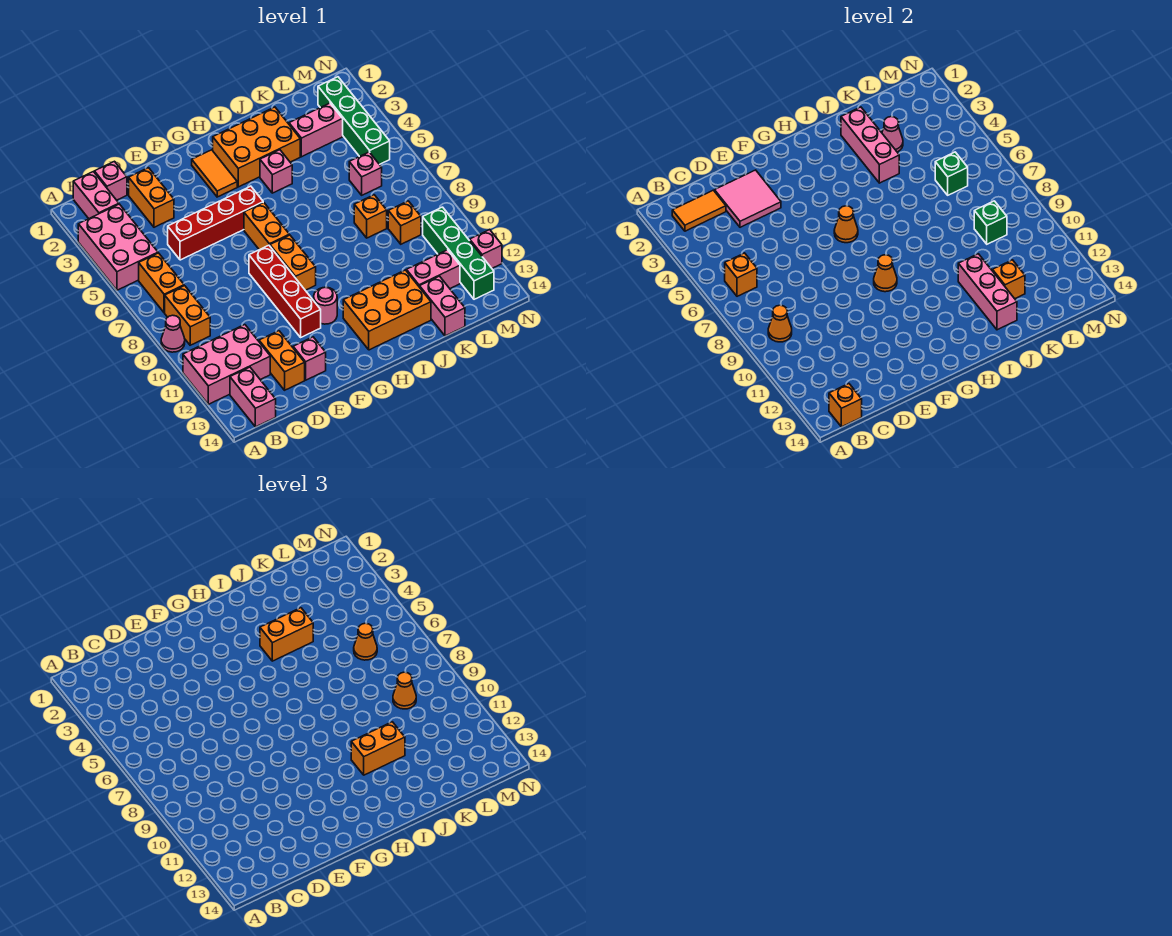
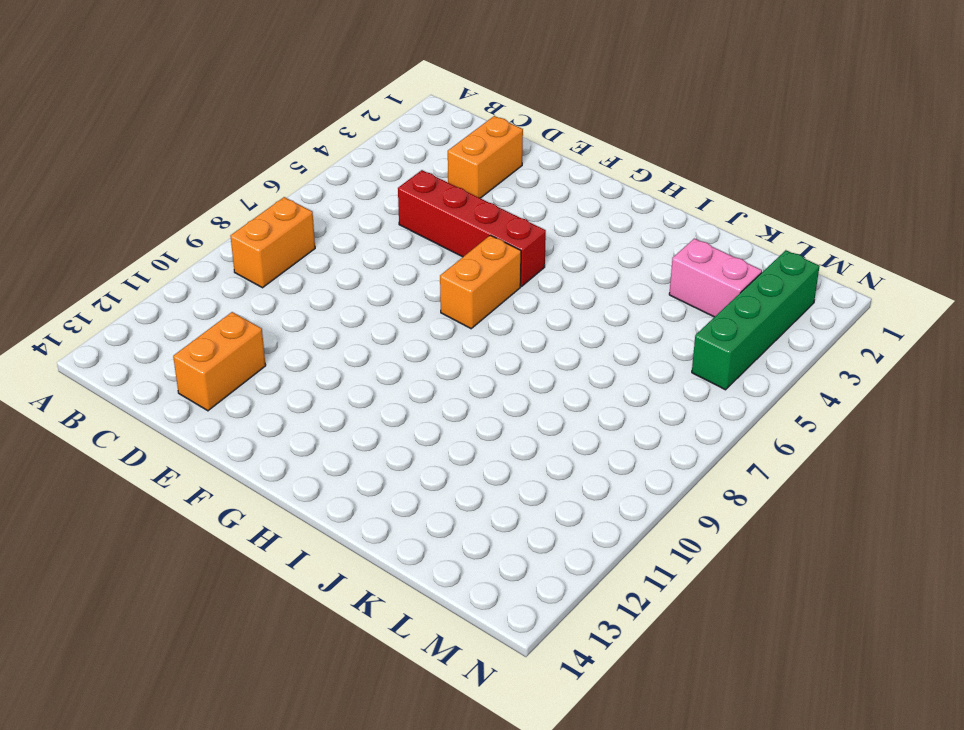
none -> pink 2x3 brick [78,204,158,290]
none -> pink 1x1 cone [161,315,185,352]
none -> pink 2x3 brick [183,325,270,404]
none -> pink 1x2 brick [73,172,119,219]

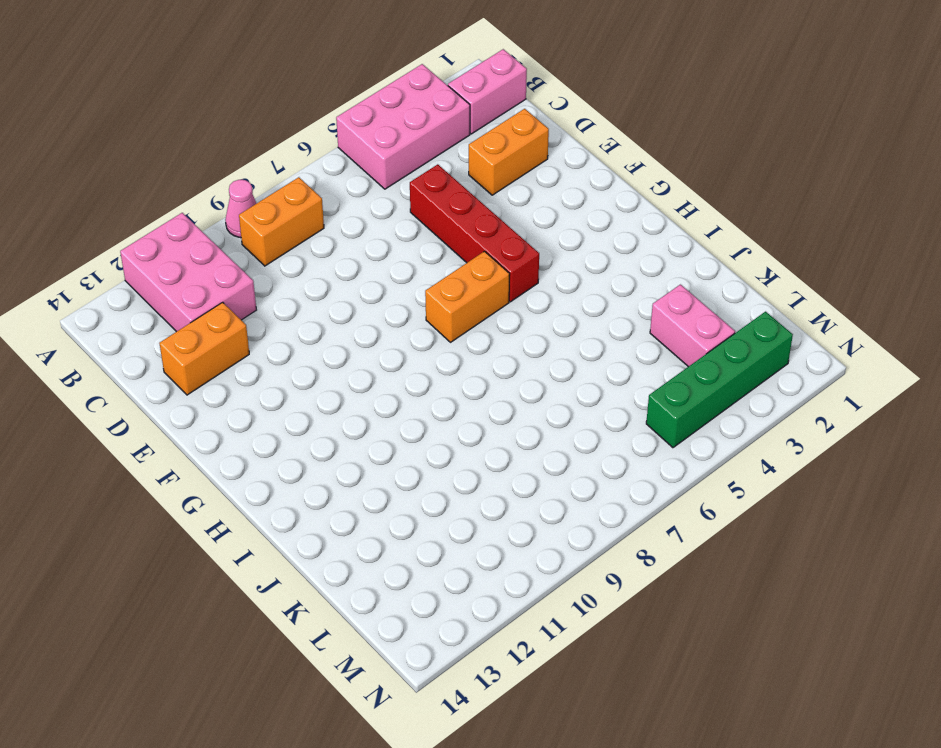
none -> orange 1x2 brick [139,253,184,313]
none -> pink 1x2 brick [230,367,276,427]
none -> pink 1x1 brick [94,161,127,200]
none -> pink 1x1 brick [293,337,326,380]

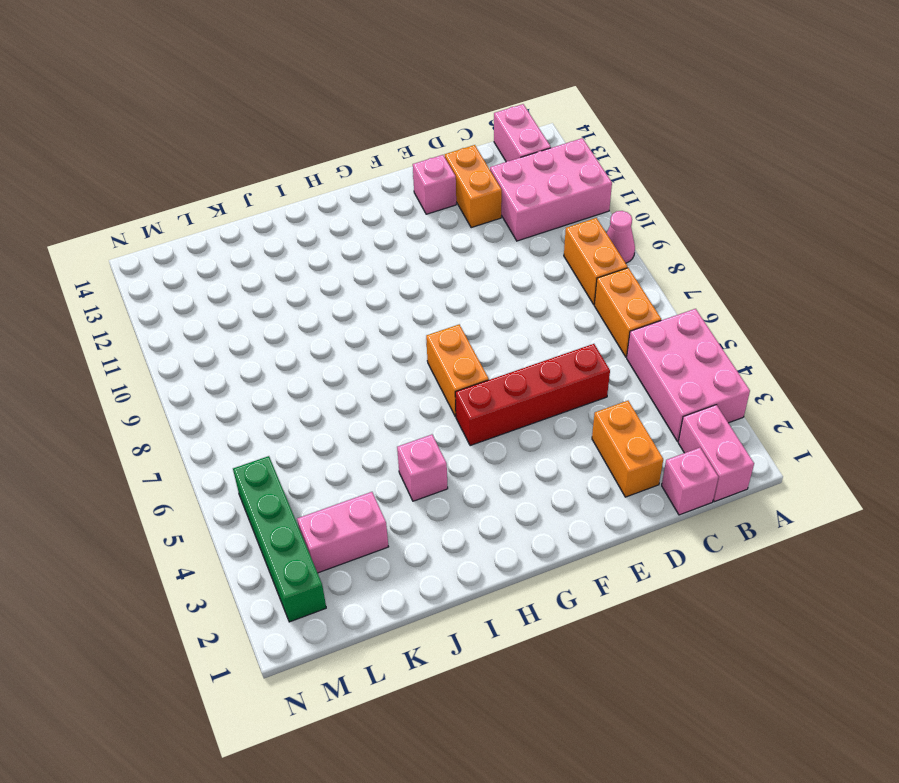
none -> red 1x4 brick [249,245,321,337]
none -> orange 1x2 tile [192,150,237,197]
none -> orange 1x2 brick [270,235,316,290]
none -> pink 1x1 round brick [314,287,337,324]

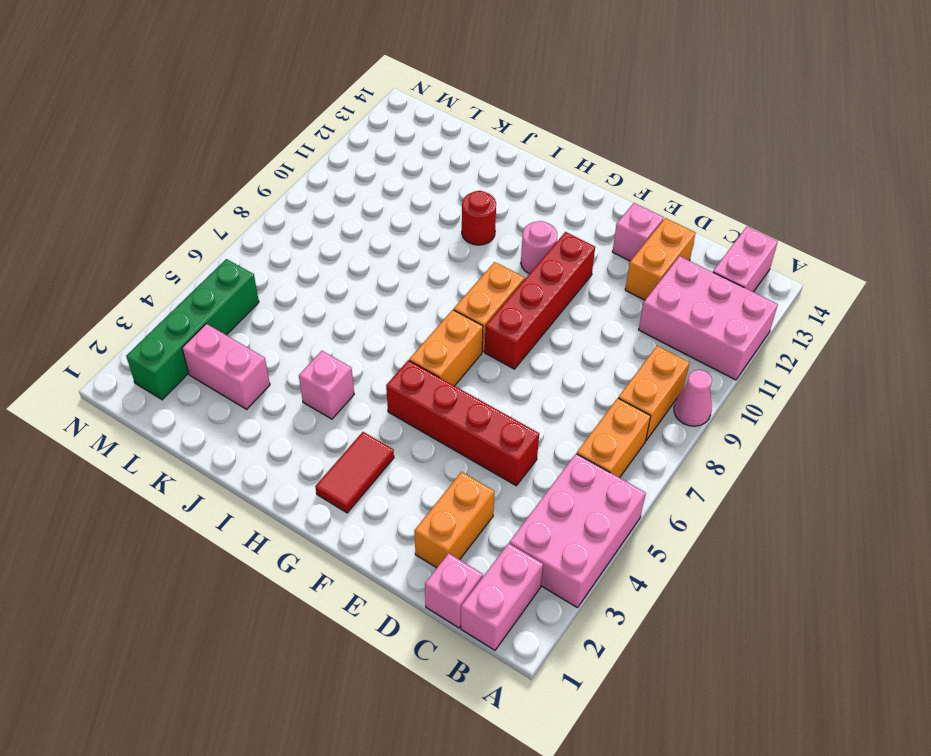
red 1x2 tile [315,432,394,513] -> orange 1x2 tile [192,150,237,197]
red 1x1 round brick [462,191,496,245] -> none
none -> orange 2x3 brick [213,107,300,187]
none -> orange 2x3 brick [343,270,431,350]
none -> orange 1x1 brick [354,195,387,238]
none -> pink 1x2 brick [406,250,460,288]

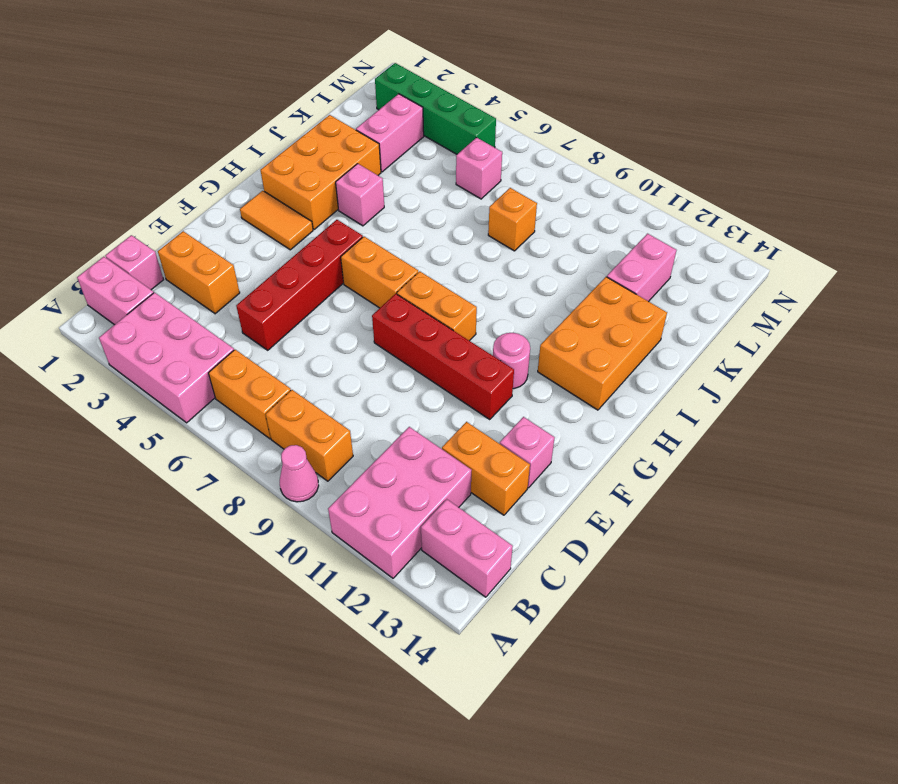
none -> pink 1x2 brick [420,276,465,336]
none -> orange 1x1 brick [388,201,421,244]
none -> green 1x4 brick [423,207,494,299]
none -> pink 1x1 brick [470,230,502,268]

